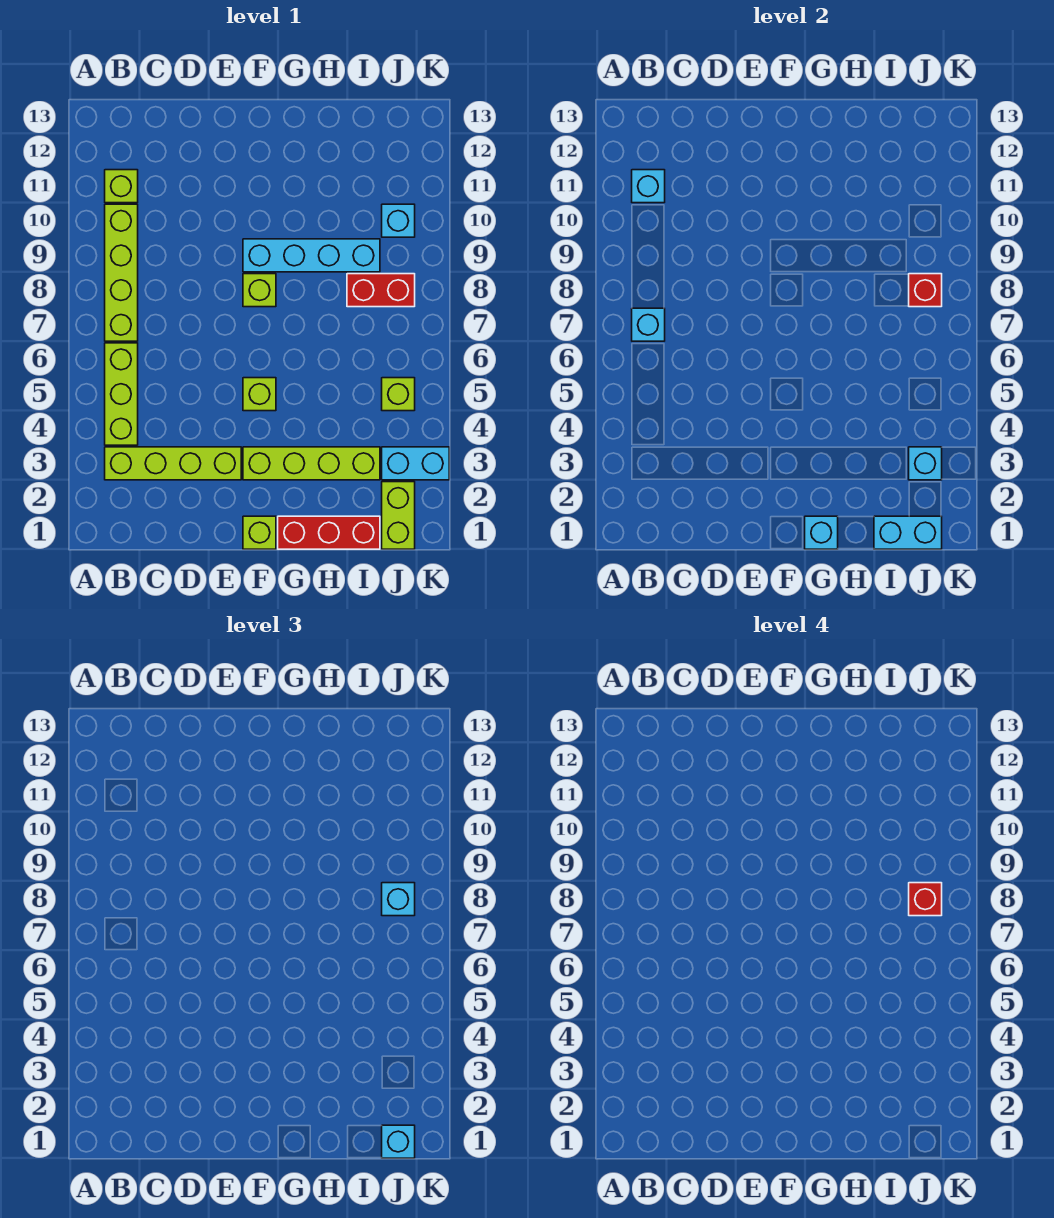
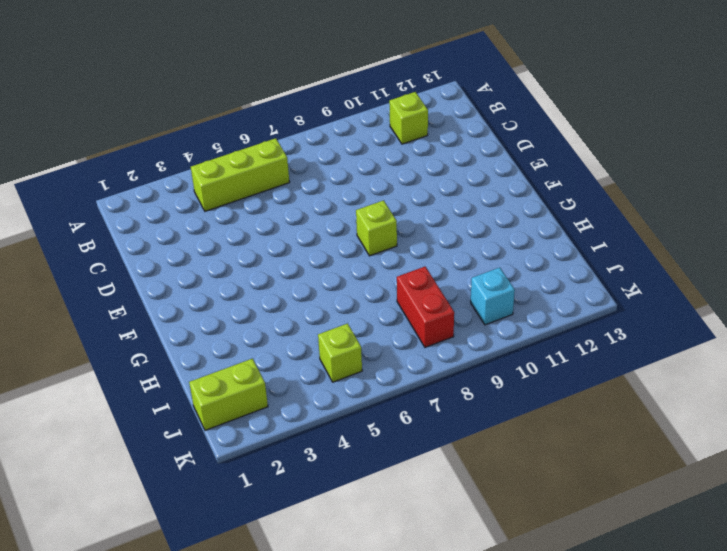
none -> lime 1x4 brick [105,447,241,480]
none -> lime 1x4 brick [105,204,138,341]
none -> lime 1x1 brick [243,516,276,549]

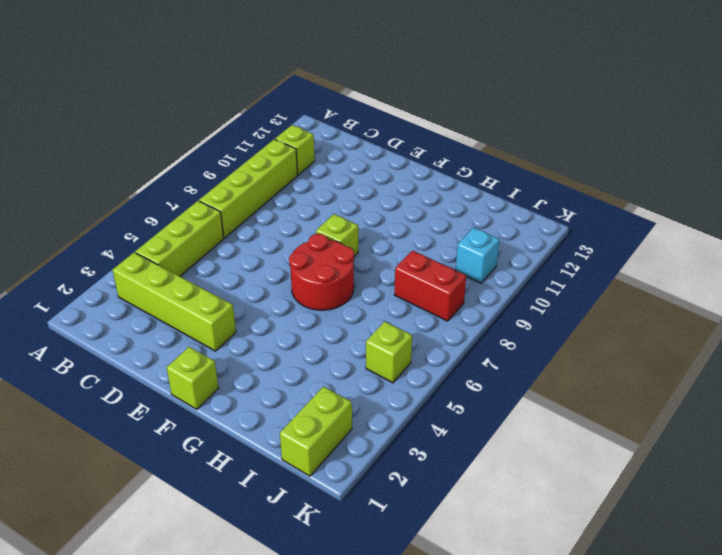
red 2x2 round brick [289,234,354,310] -> none
none -> lime 1x4 brick [243,447,380,480]
none -> lime 1x1 brick [243,378,276,411]
none -> cyan 1x4 brick [243,239,380,272]

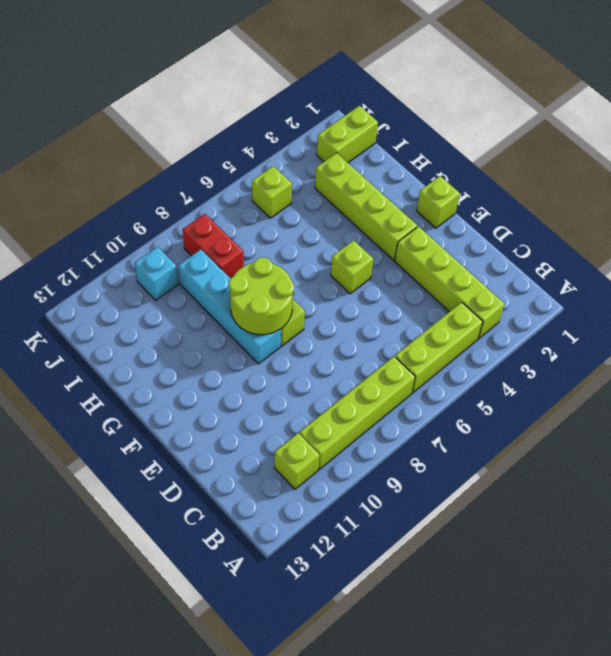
lime 2x2 round brick [229,257,294,335] -> none
none -> red 1x3 brick [278,516,380,549]
none -> cyan 1x2 brick [382,447,449,480]
none -> cyan 1x1 brick [632,308,665,341]

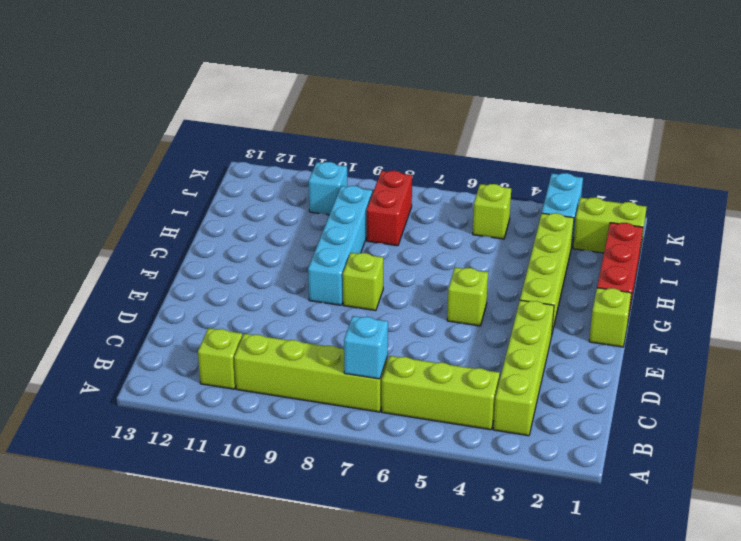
none -> cyan 1x1 brick [632,170,665,203]
none -> cyan 1x1 brick [805,516,838,549]
none -> cyan 1x2 brick [874,516,942,549]

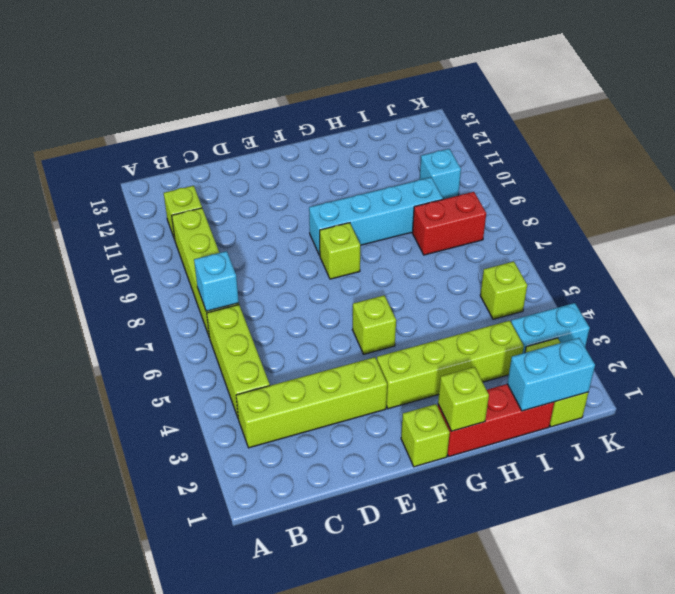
lime 1x1 brick [438,367,489,431] -> cyan 1x1 brick [805,516,838,549]
none -> cyan 1x1 brick [632,170,665,203]
none -> cyan 1x1 brick [909,447,942,480]
none -> red 1x1 brick [909,274,942,307]

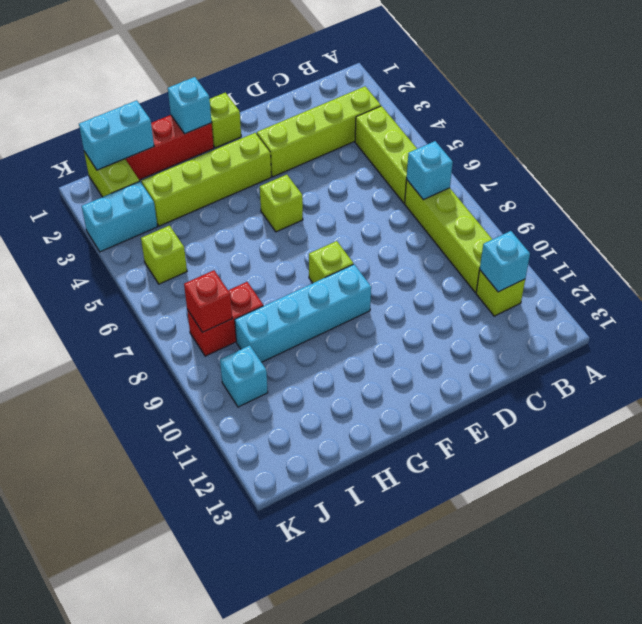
none -> cyan 1x1 brick [909,447,942,480]
none -> cyan 1x1 brick [382,1125,415,1158]
none -> cyan 1x1 brick [382,883,415,916]

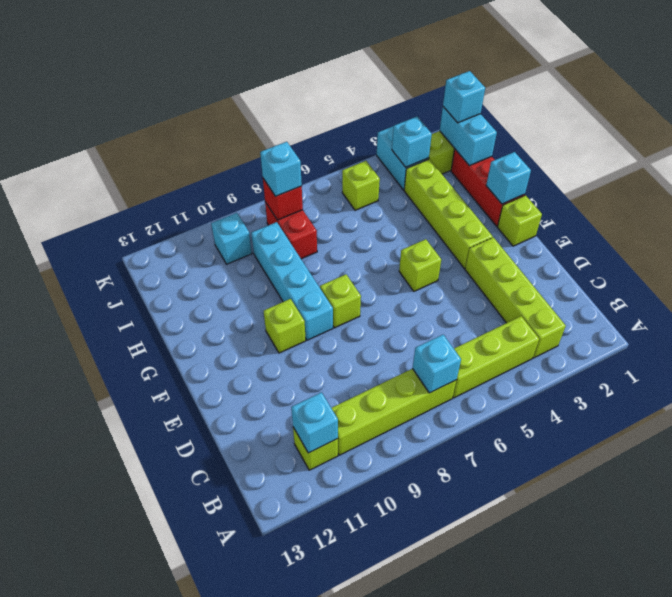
lime 1x1 brick [264,299,306,353] -> none
none -> red 1x1 brick [909,883,942,916]

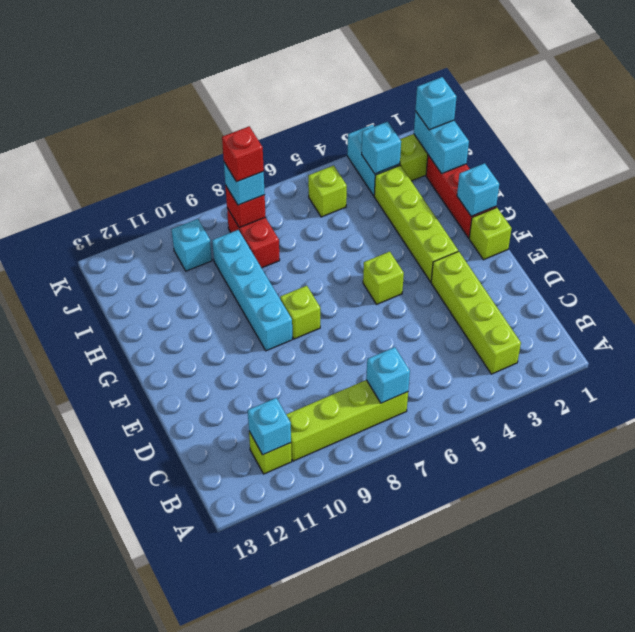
none -> lime 1x3 brick [105,343,138,445]

